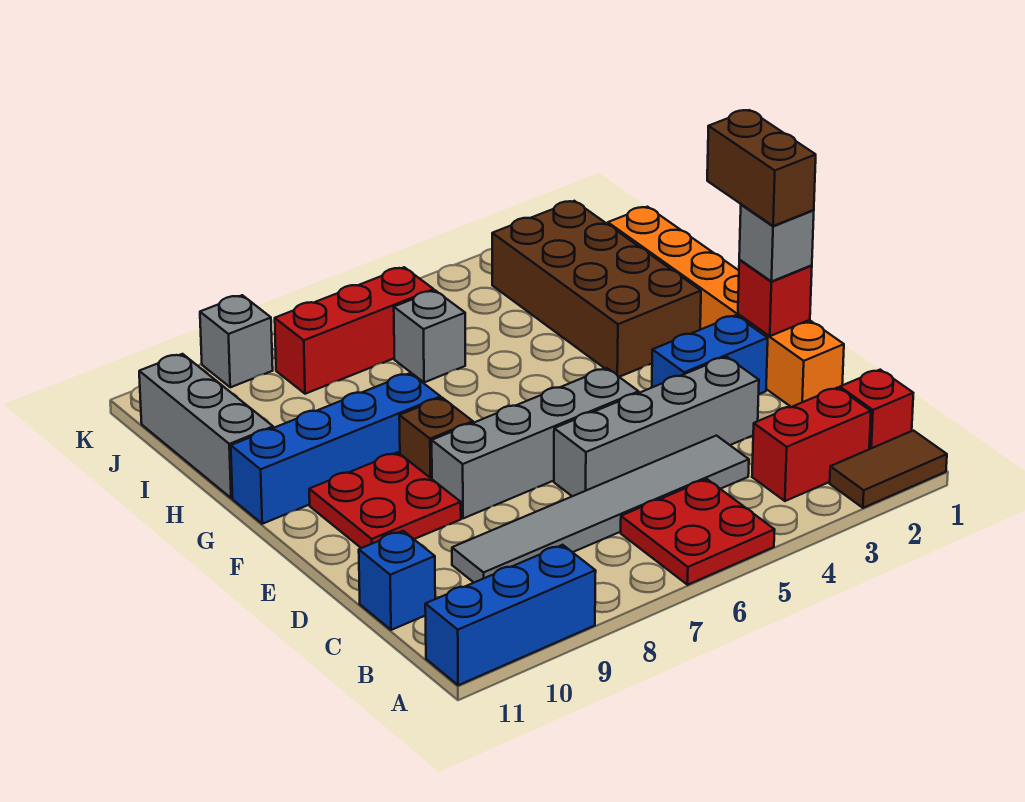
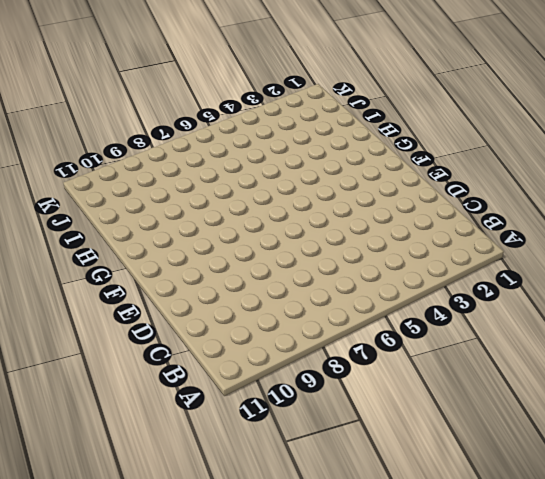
none -> brown 1x2 tile [830,430,947,508]
none -> red 2x2 plate [621,479,775,585]
none -> blue 1x3 brick [425,545,596,685]

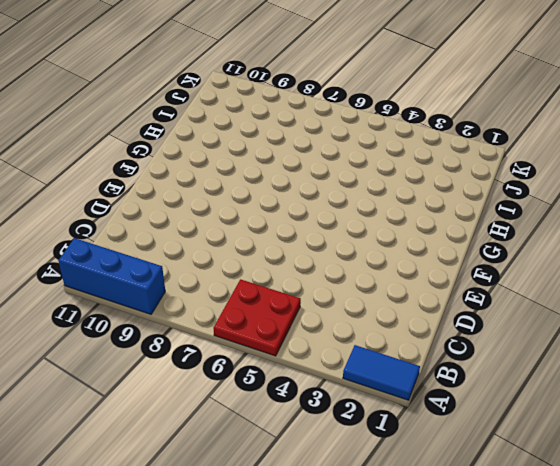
blue 1x2 tile [343,345,420,400] -> brown 1x2 tile [830,430,947,508]
none -> red 1x1 brick [840,370,913,449]
none -> red 1x2 brick [752,388,871,501]
none -> grey 1x6 tile [452,436,749,582]

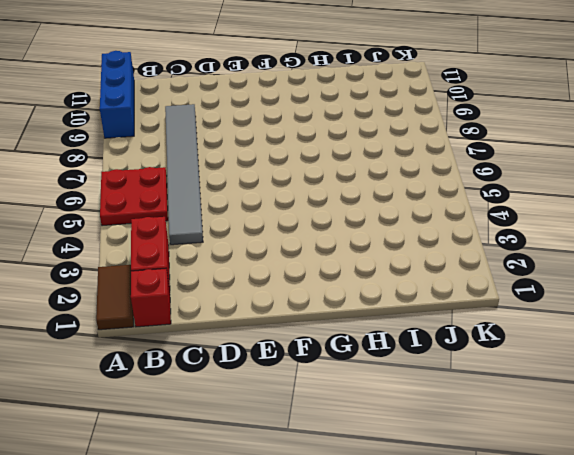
none -> blue 1x1 brick [359,531,435,630]
none -> orange 1x6 brick [608,207,844,407]
none -> grey 1x4 brick [554,357,759,496]

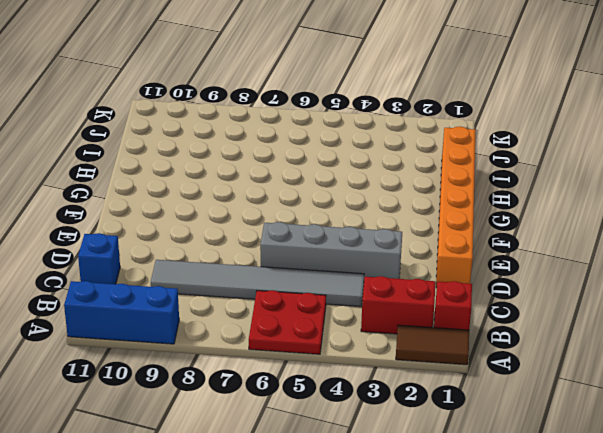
none -> blue 1x2 brick [652,315,768,394]
none -> grey 1x4 brick [432,368,639,518]
none -> red 2x2 plate [309,452,461,548]

